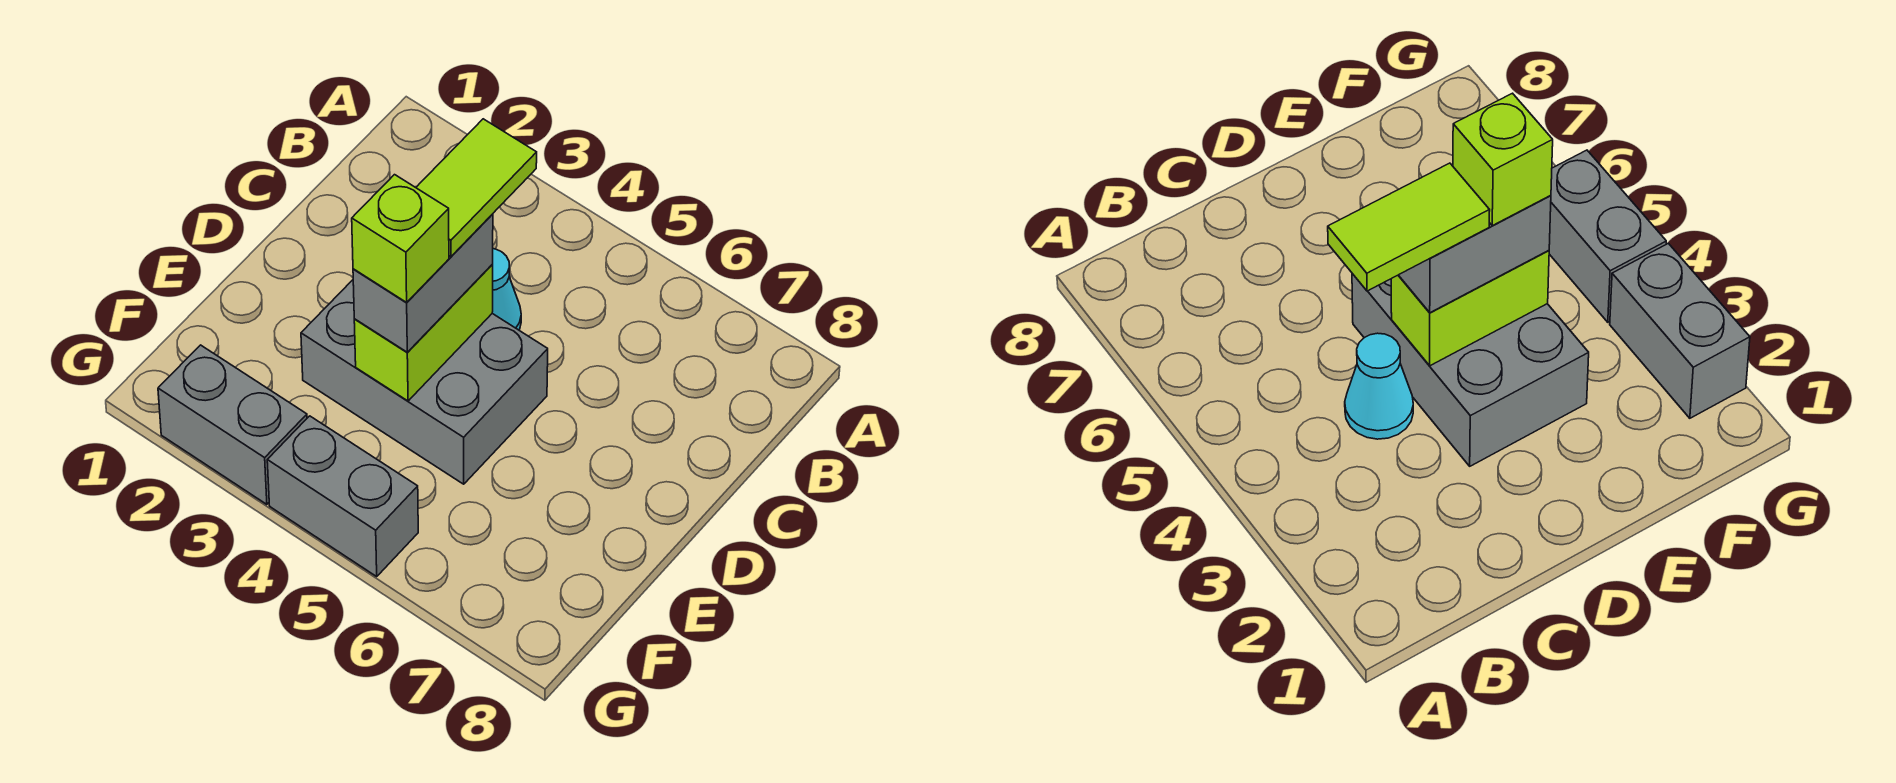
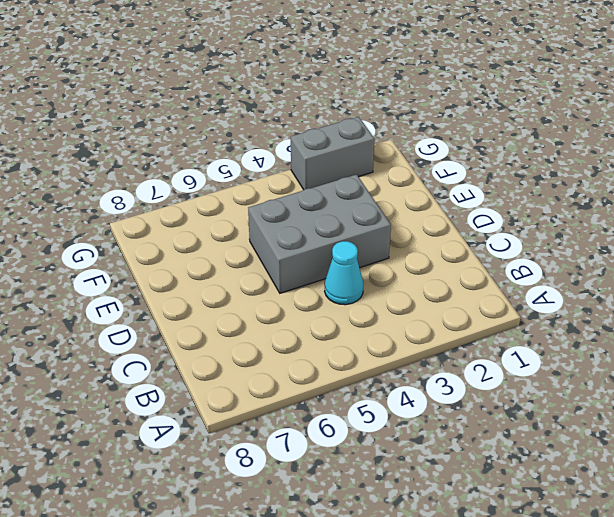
none -> grey 1x2 brick [267,416,418,576]
none -> lime 1x2 brick [354,265,493,401]

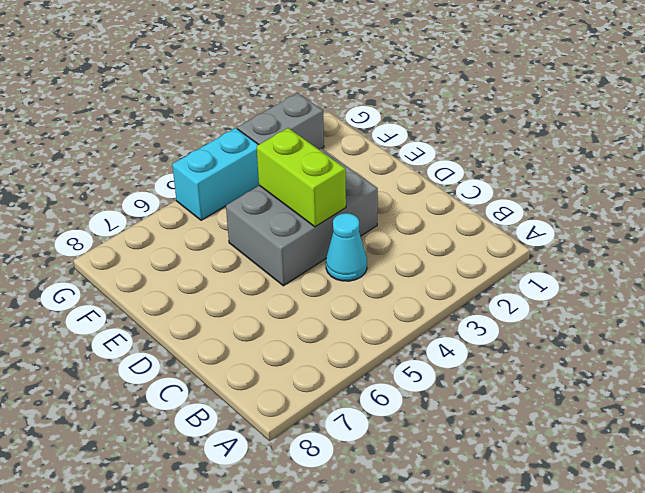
cyan 1x2 brick [172,128,259,220] -> grey 1x2 brick [267,416,418,576]
none -> grey 1x2 brick [353,214,493,352]
none -> lime 1x2 tile [416,119,537,256]

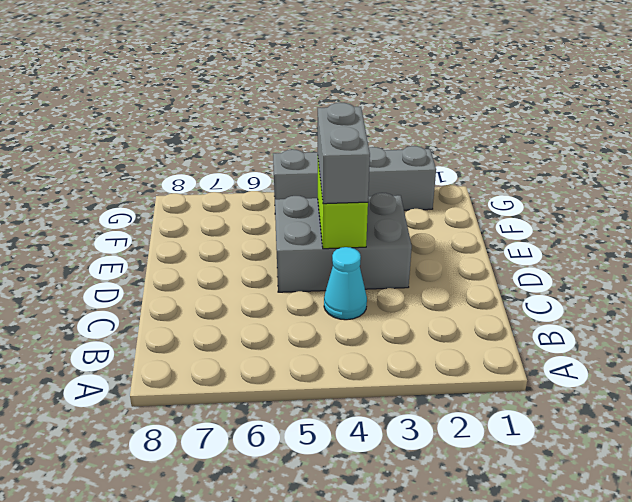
none -> lime 1x2 tile [416,119,537,256]
none -> lime 1x1 brick [352,175,449,302]

